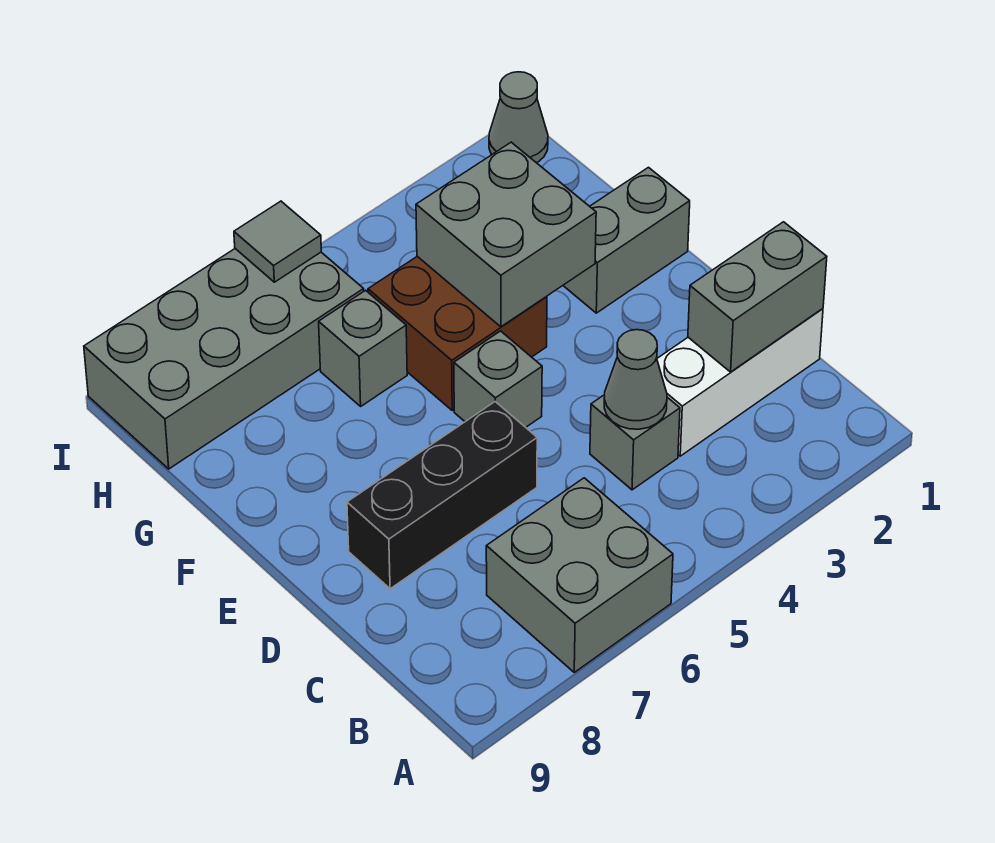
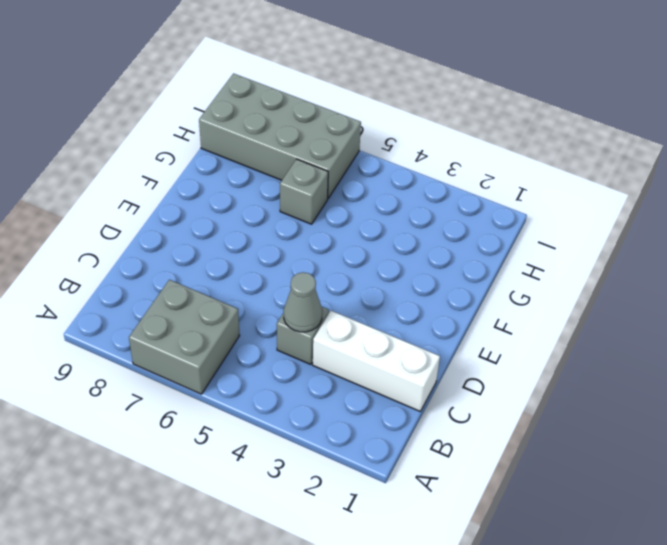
none -> black 1x3 brick [347,402,537,589]
none -> grey 1x1 brick [454,331,542,427]
none -> grey 1x2 brick [563,167,690,313]

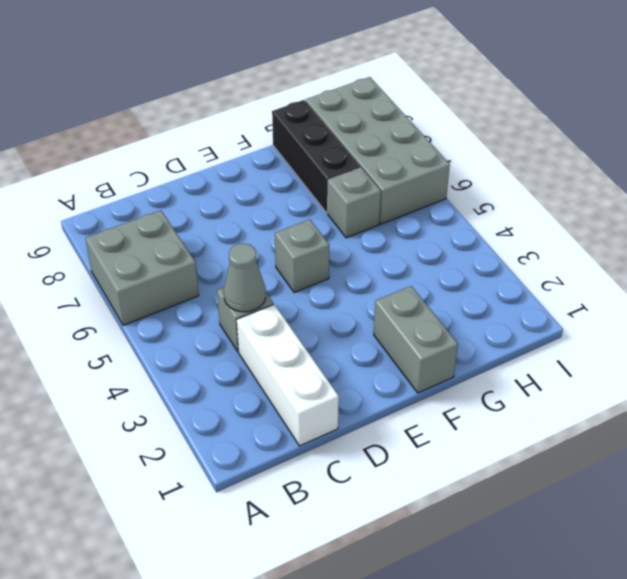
black 1x3 brick [272,100,360,213] -> black 1x3 brick moved to [347,402,537,589]
none -> brown 2x2 brick [368,256,547,410]
none -> grey 1x1 cone [489,72,548,163]
none -> grey 1x2 brick [688,222,827,372]

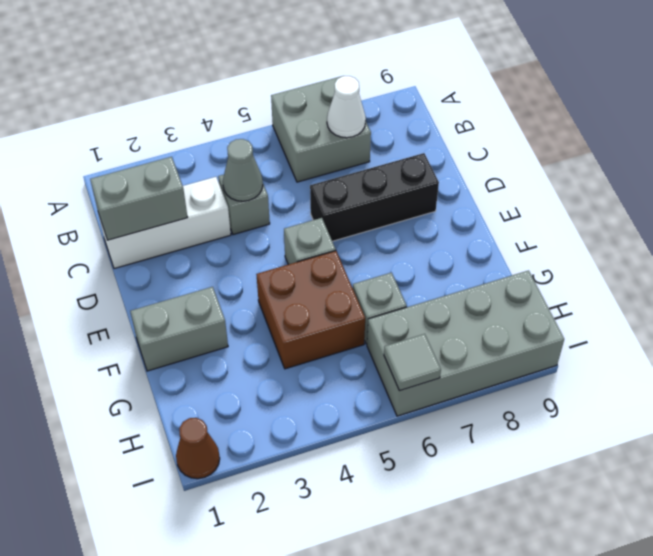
white 1x1 cone [327,76,366,138] -> none
brown 1x1 cone [176,418,220,479] -> grey 1x1 cone [489,72,548,163]
none -> grey 2x2 brick [416,142,596,327]

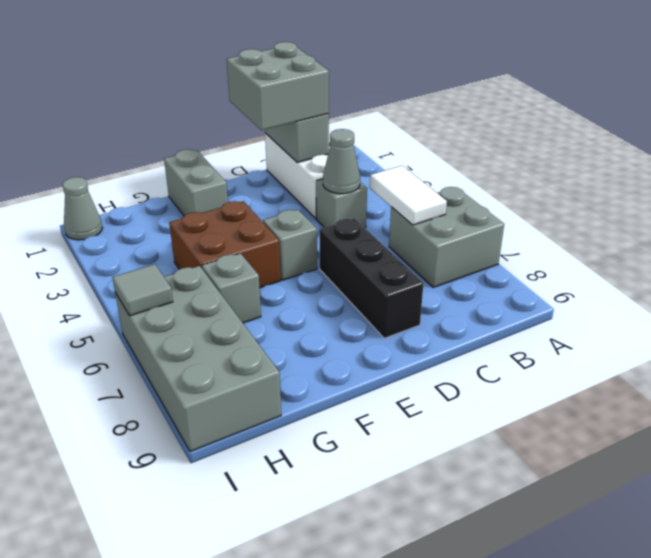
white 1x2 tile [370,166,447,225] -> none
grey 2x2 brick [227,42,329,130] -> grey 2x2 brick moved to [416,142,596,327]

